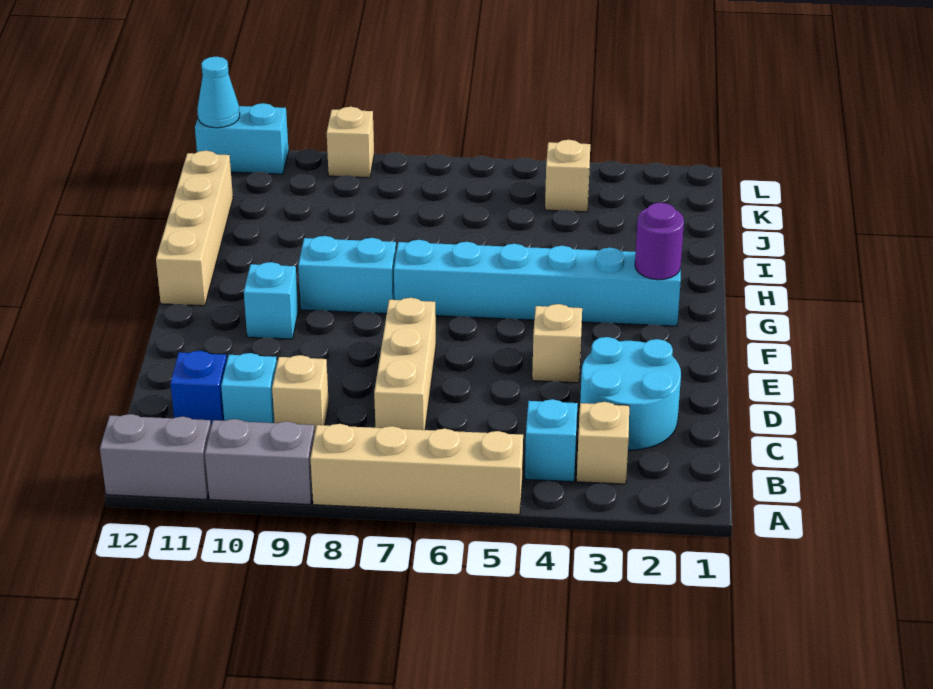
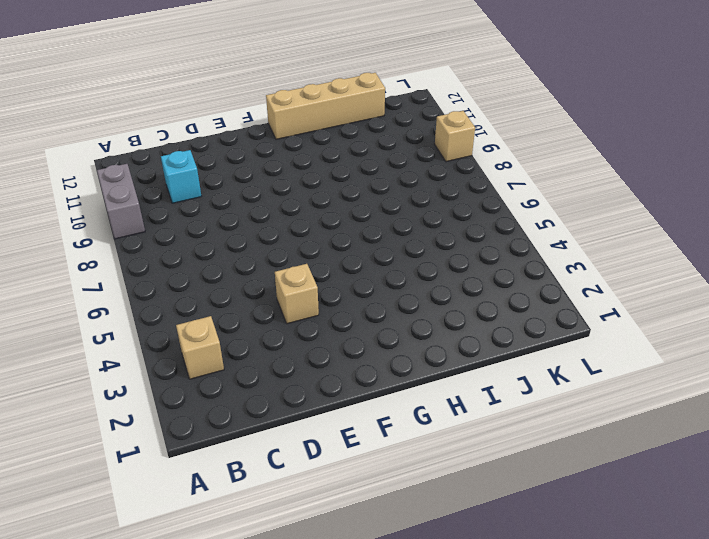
none -> tan 1x4 brick [310,424,523,514]
none -> grey 1x2 brick [100,414,211,499]
none -> cyan 1x1 brick [525,399,578,482]

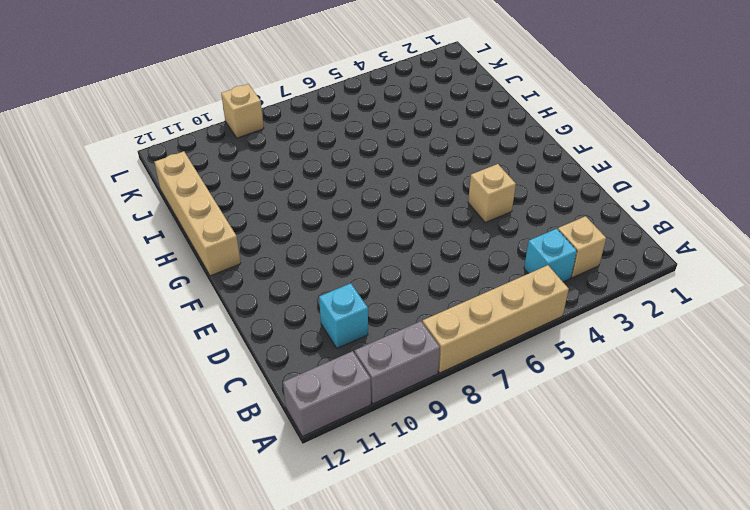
none -> cyan 2x2 round brick [580,337,681,450]
none -> tan 1x3 brick [374,298,436,430]
none -> tan 1x1 brick [272,355,329,432]

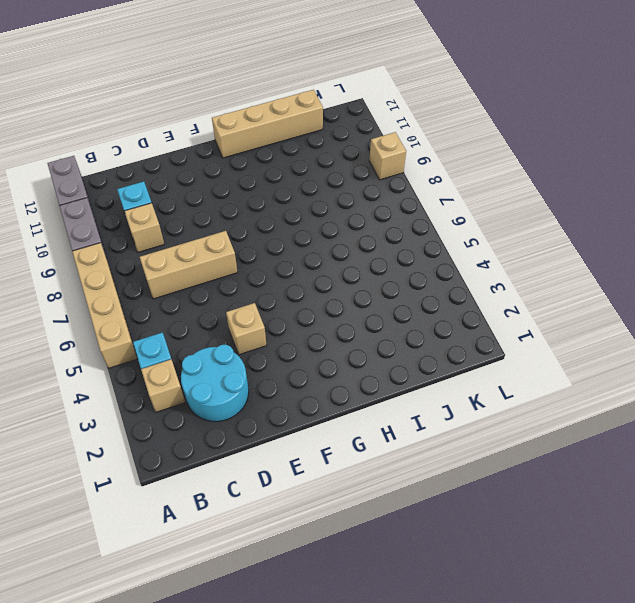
none -> blue 1x1 brick [171,351,227,426]
none -> cyan 1x1 brick [244,262,298,339]
none -> cyan 1x6 brick [394,240,681,326]

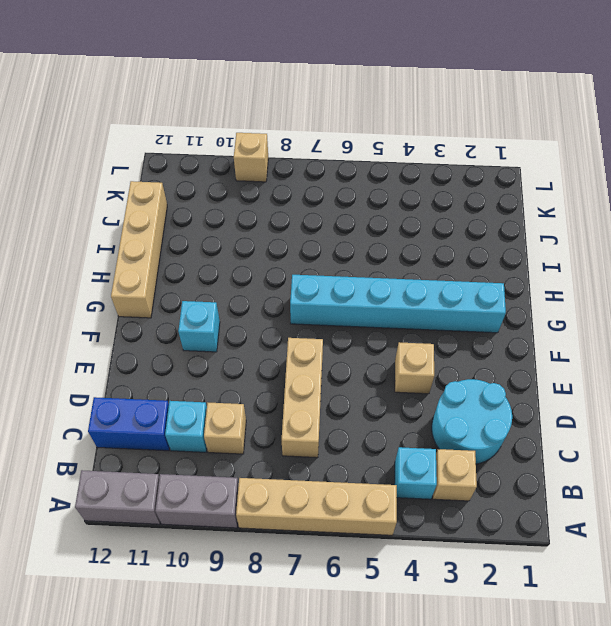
blue 1x2 brick [88,397,170,451] -> blue 1x1 brick [171,351,227,426]
none -> cyan 1x2 brick [298,236,396,314]
none -> tan 1x1 brick [545,140,590,212]
none -> cyan 1x2 brick [195,103,289,174]

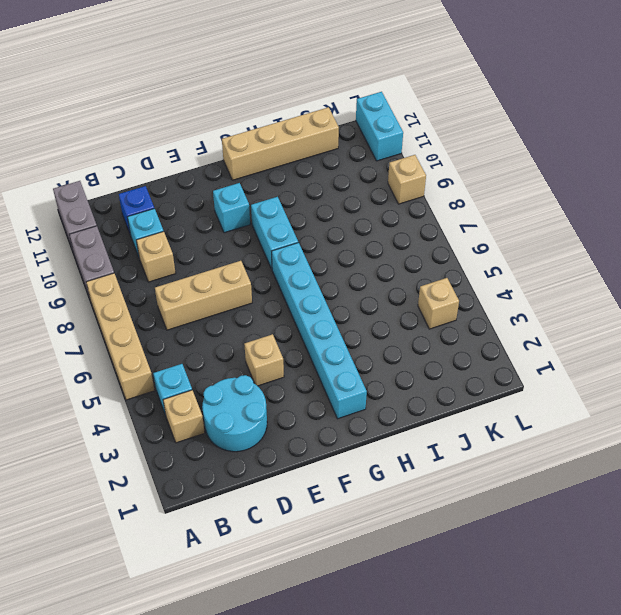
none -> purple 1x1 round brick [635,203,684,280]
none -> cyan 1x1 cone [198,57,240,128]

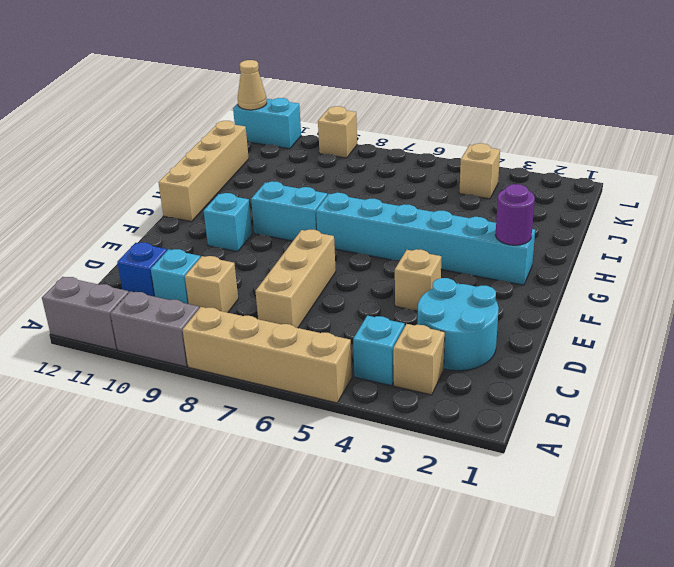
tan 1x1 cone [238,60,267,110] -> cyan 1x1 cone [198,57,240,128]

